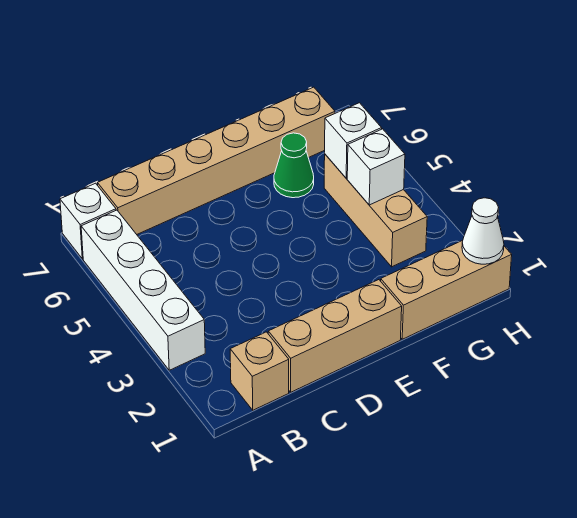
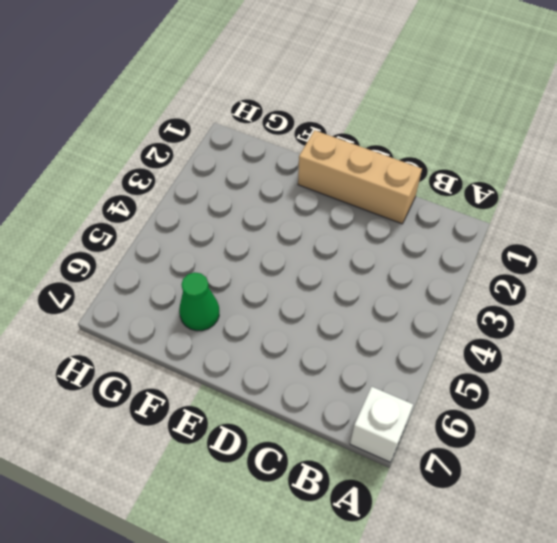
none -> white 1x4 brick [81,210,205,370]
none -> tan 1x1 brick [230,332,289,410]

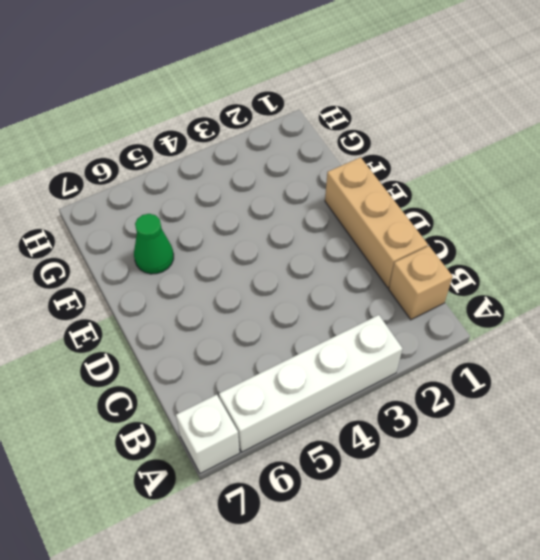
none -> tan 1x6 brick [97,87,335,234]
none -> tan 1x3 brick [381,241,512,339]

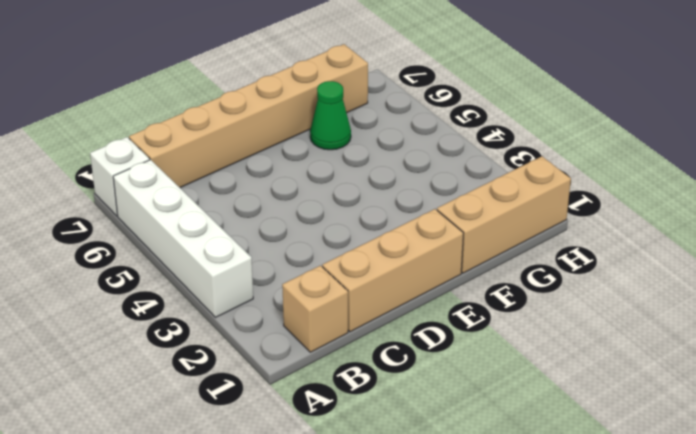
none -> tan 1x3 brick [324,154,427,267]
none -> white 1x1 brick [347,129,405,205]

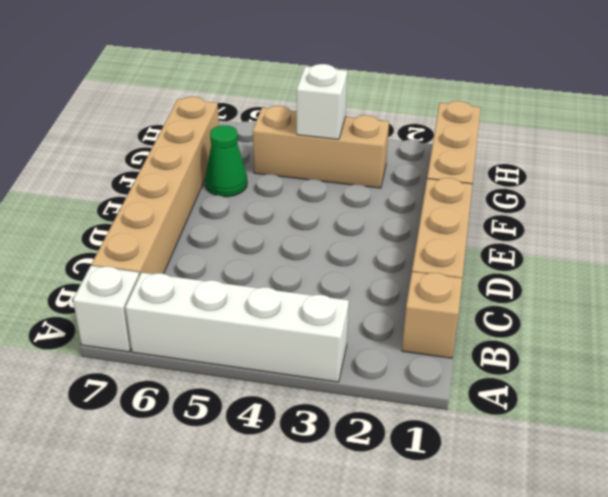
none -> white 1x1 brick [325,103,382,178]
none -> white 1x1 cone [462,198,504,264]

